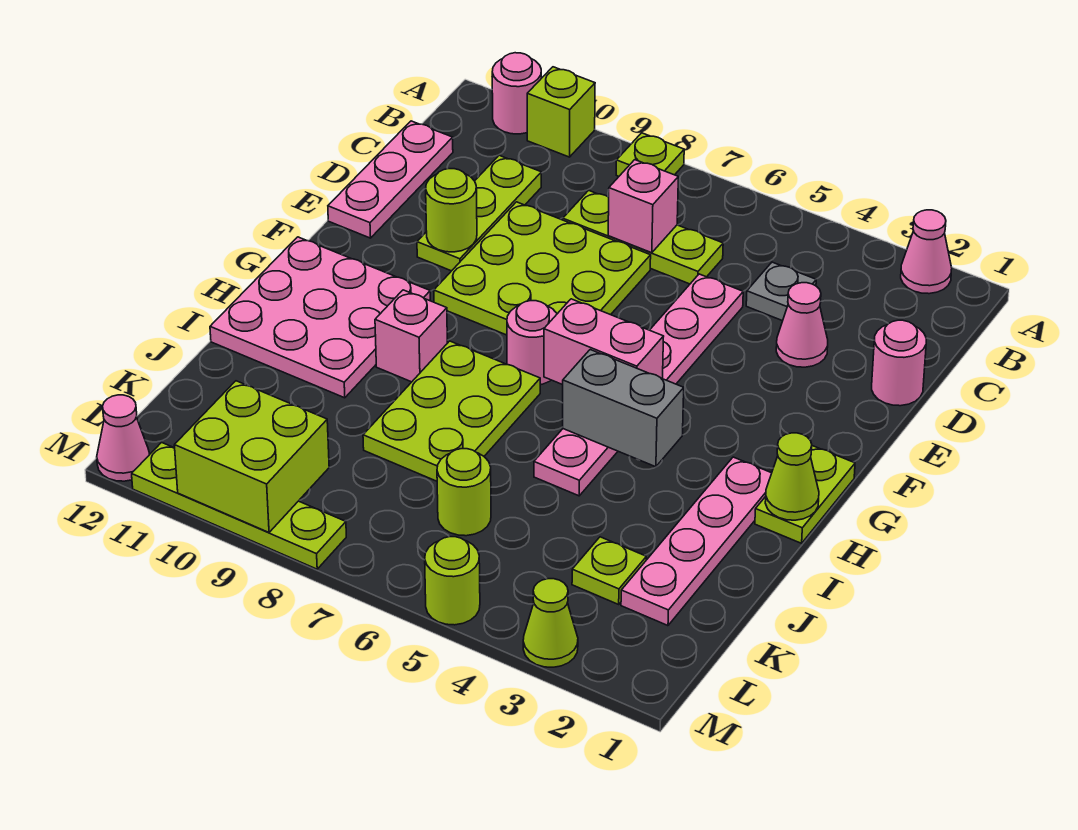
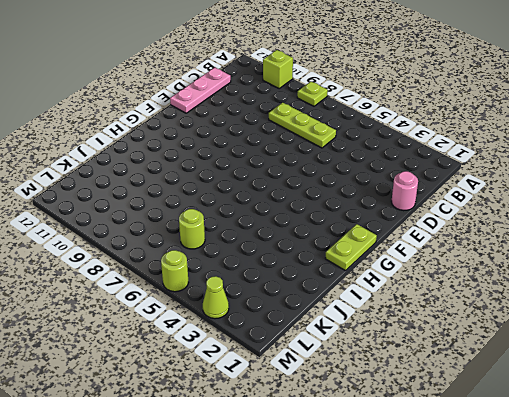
none -> pink 1x1 cone [901,210,952,294]
none -> pink 1x1 round brick [492,53,541,134]
none -> grey 1x1 plate [746,262,816,321]
none -> lime 1x3 plate [417,155,541,271]

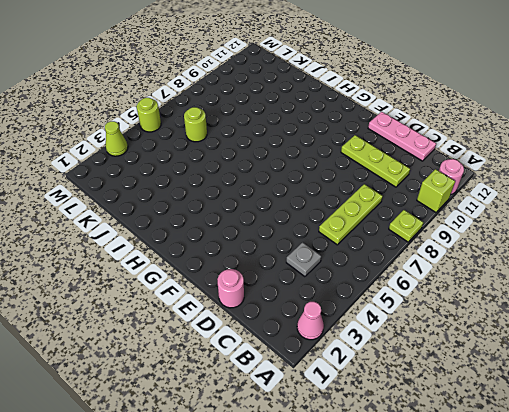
none -> pink 1x1 cone [776,283,828,367]
none -> pink 1x6 plate [534,274,743,496]
none -> lime 3x3 plate [434,202,651,335]
none -> lime 1x2 plate [755,446,855,543]

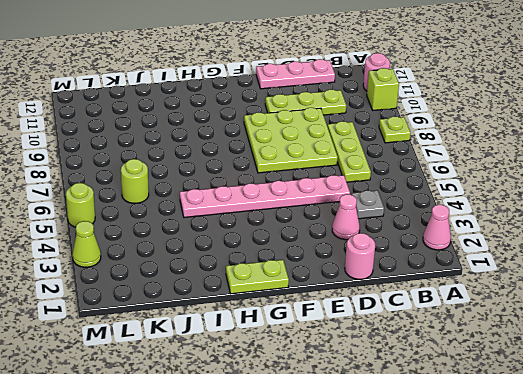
none -> pink 1x1 round brick [507,301,557,385]
none -> pink 3x3 plate [210,237,430,398]
none -> pink 1x4 plate [621,457,772,626]
none -> lime 2x3 plate [363,341,540,481]

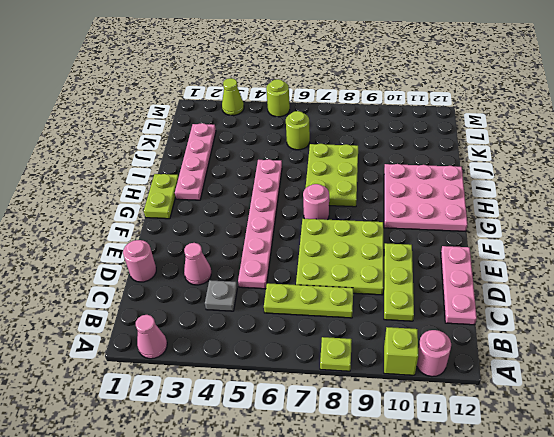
none -> pink 1x1 brick [375,290,447,382]
none -> lime 1x1 plate [572,537,646,604]
none -> lime 1x4 plate [132,442,346,569]
none -> pink 1x1 cone [97,395,150,481]

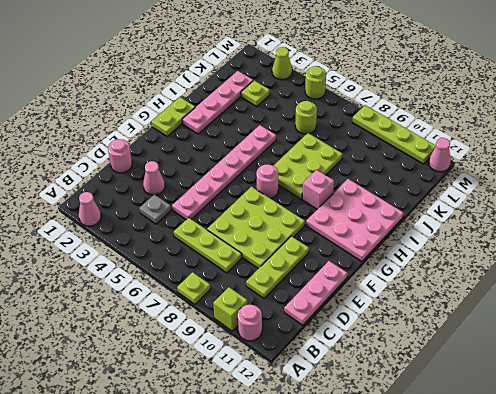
none -> pink 1x1 brick [608,160,678,253]
none -> lime 1x1 round brick [426,169,477,252]
none -> pink 1x2 brick [544,299,664,385]
none -> lime 1x1 cone [765,433,819,520]

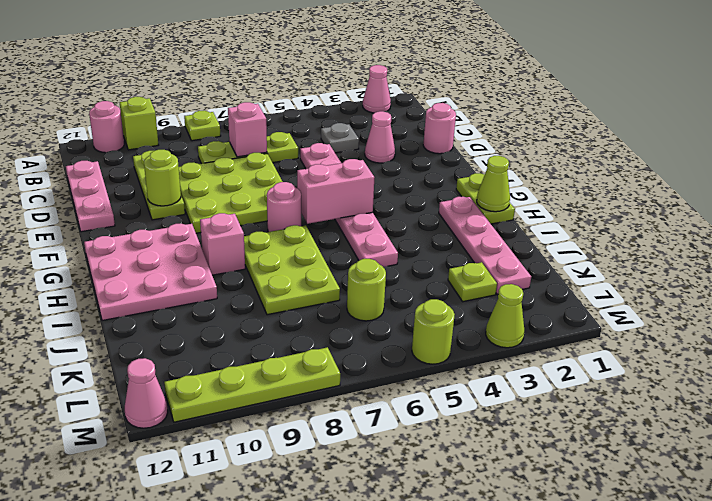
none -> grey 1x2 brick [563,350,684,467]
none -> lime 2x2 brick [174,381,329,532]

